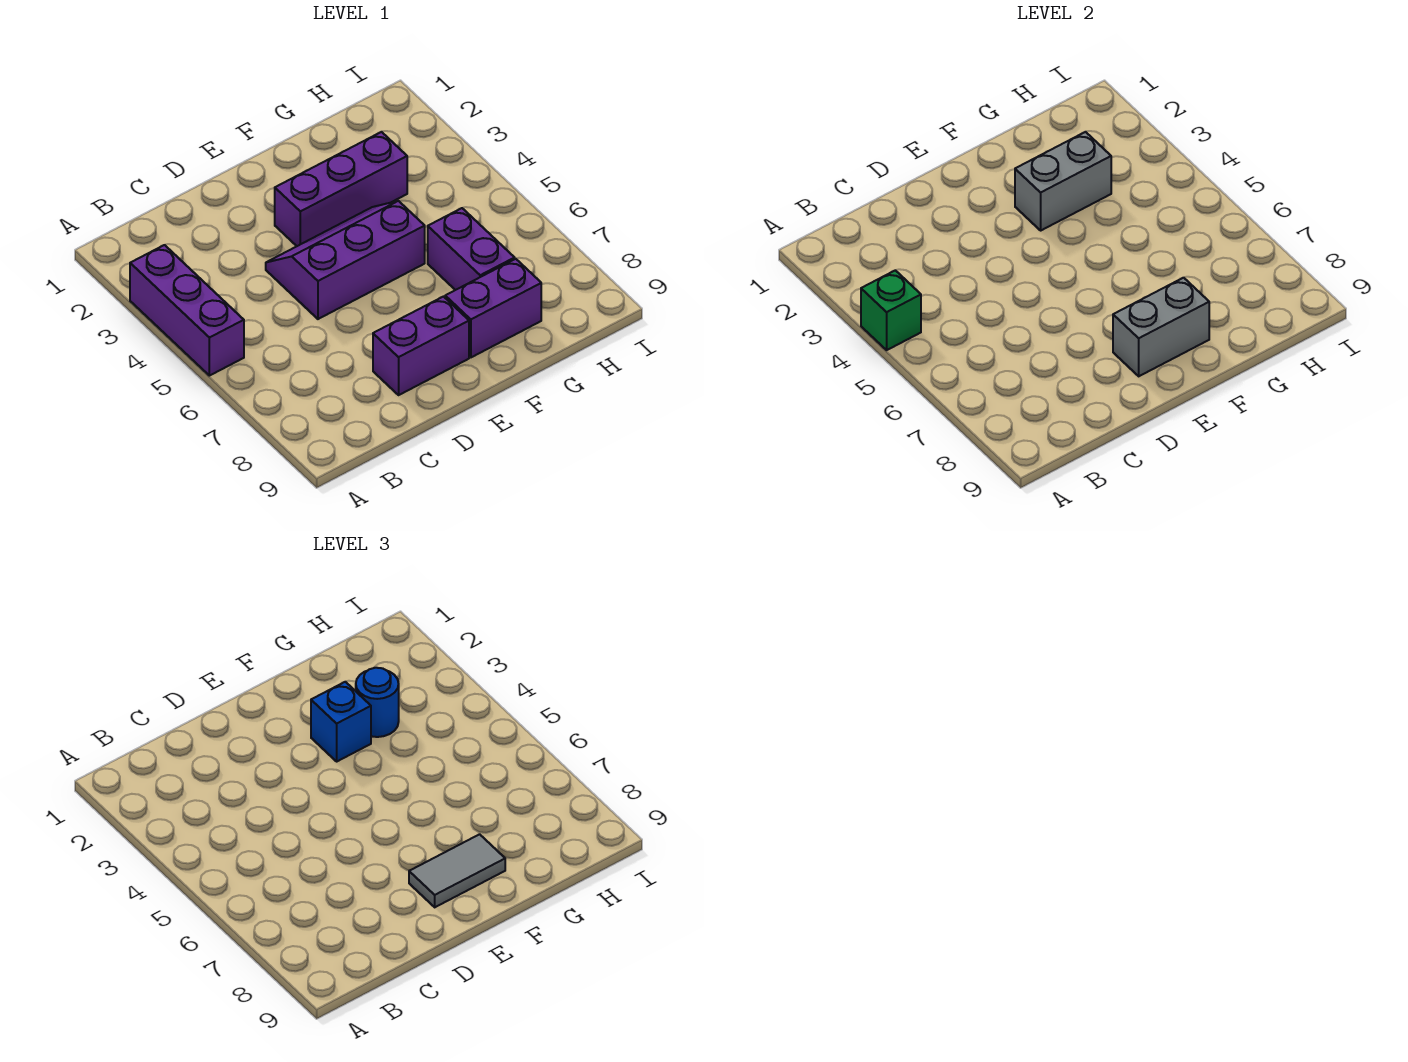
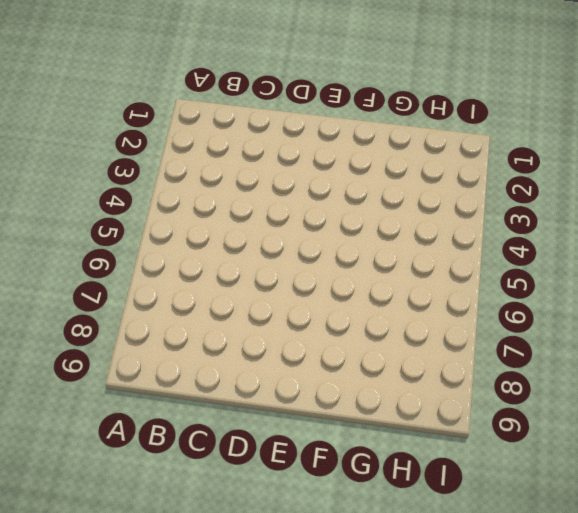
none -> purple 1x3 brick [130,245,244,376]
none -> purple 2x3 slope [266,201,425,319]
none -> purple 1x2 brick [373,296,469,395]

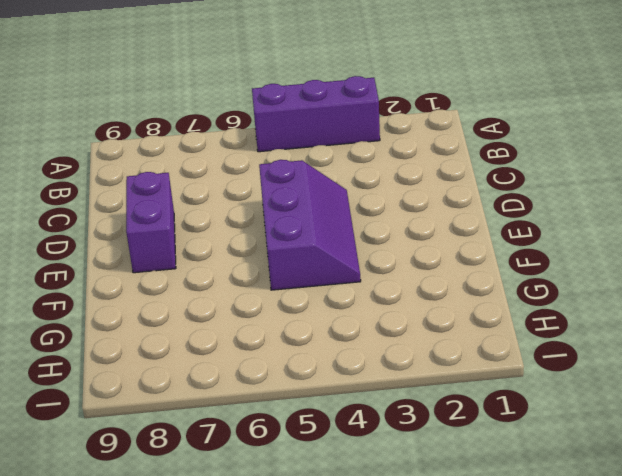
none -> purple 1x3 brick [275,132,407,246]
none -> purple 1x2 brick [445,259,541,357]
none -> purple 1x2 brick [428,208,515,290]

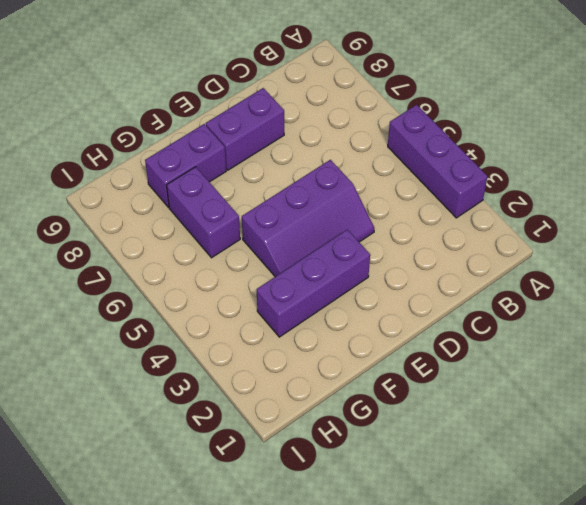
none -> green 1x1 brick [861,270,921,350]
none -> grey 1x2 brick [1113,278,1209,376]
none -> grey 1x2 brick [1015,132,1111,230]

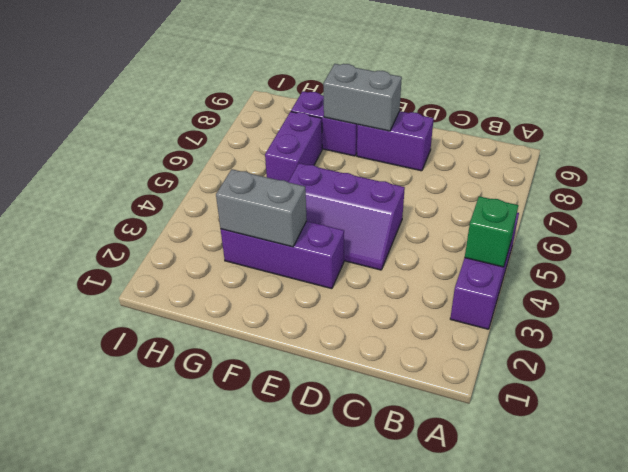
none -> grey 1x2 tile [409,834,505,907]
none -> blue 1x1 brick [311,682,371,761]
none -> blue 1x1 round brick [356,668,399,737]

